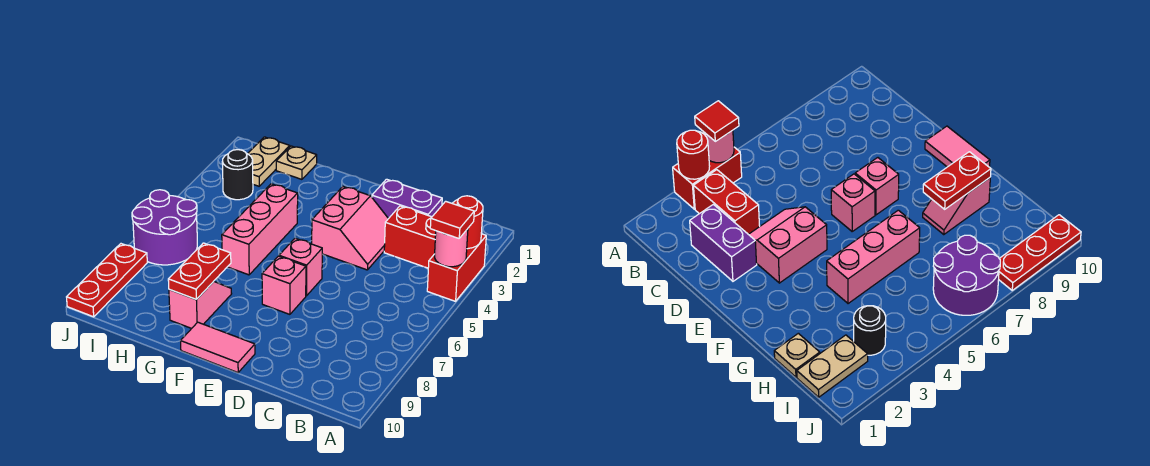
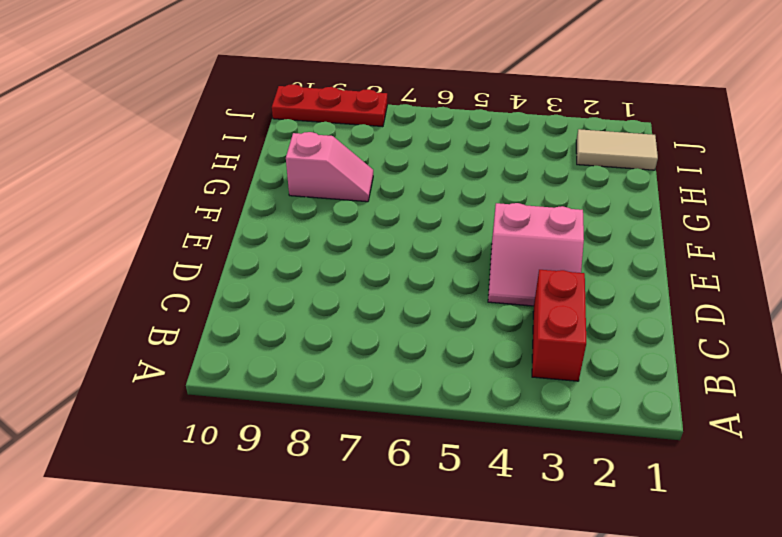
tan 1x2 tile [576,129,658,170] -> tan 1x2 plate [248,137,290,186]
none -> red 1x2 brick [427,234,486,301]
none -> purple 1x2 brick [372,179,442,219]
none -> pink 1x1 brick [279,238,322,296]

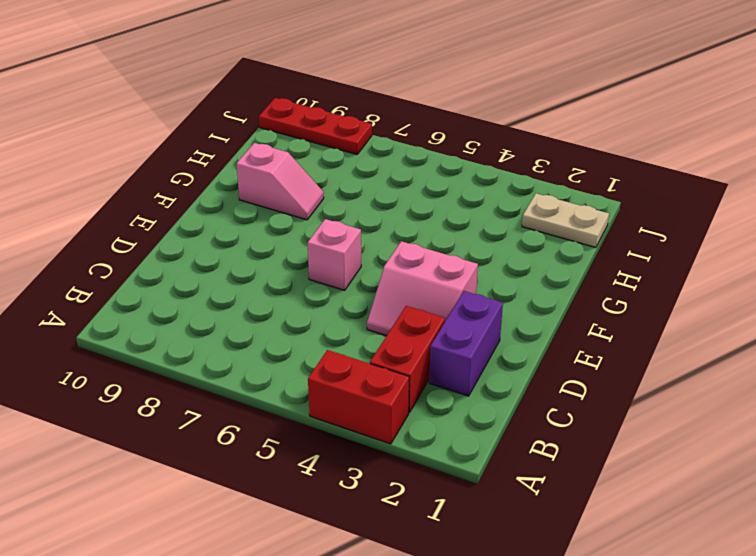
none -> pink 1x1 brick [262,256,306,314]
none -> pink 1x2 tile [181,322,255,372]
none -> pink 1x3 brick [222,184,298,275]

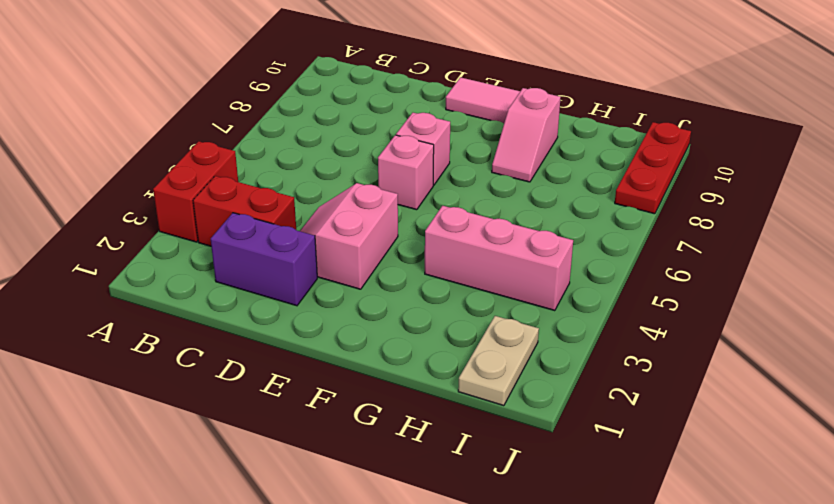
pink 1x3 brick [425,206,573,311] -> pink 1x3 brick turned to [222,184,298,275]
none -> tan 1x1 plate [276,146,317,179]
none -> black 1x1 round brick [222,150,253,200]
none -> purple 2x2 round brick [132,190,197,265]

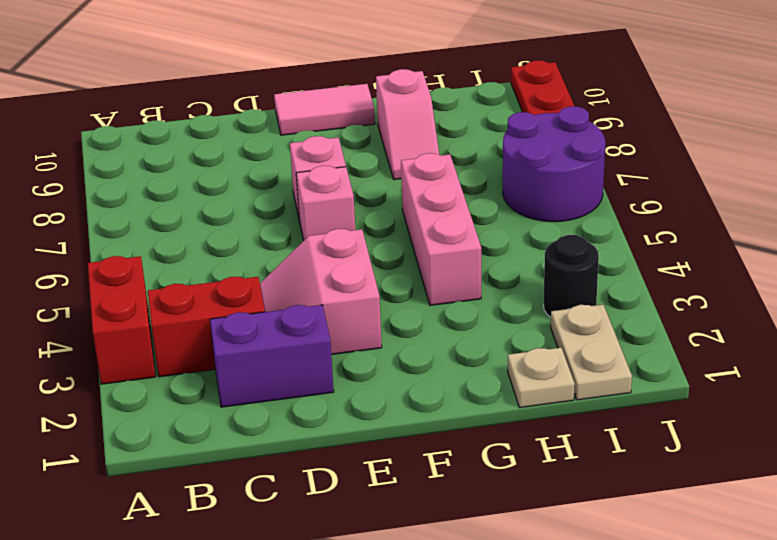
none -> red 1x1 round brick [452,196,483,249]
none -> pink 1x1 round brick [435,229,468,267]
none -> red 1x2 plate [168,243,231,299]

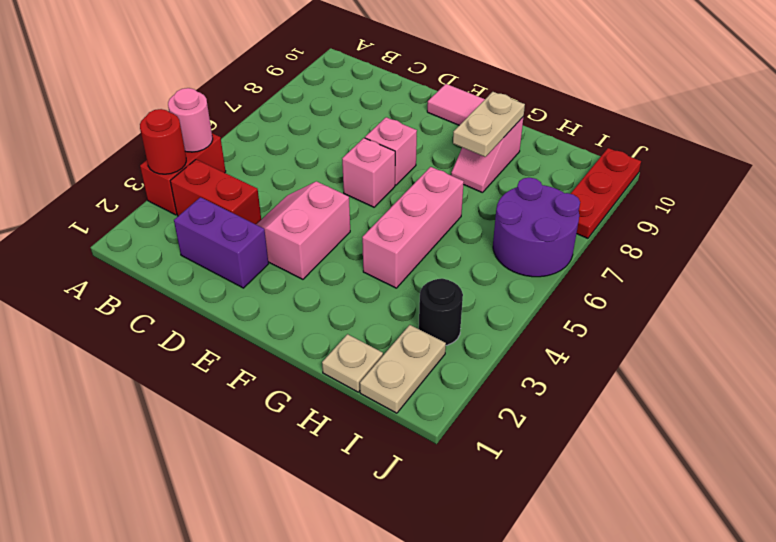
tan 1x2 plate [453,92,525,157] -> red 1x2 plate [168,243,231,299]
none -> red 1x1 tile [430,201,474,238]

